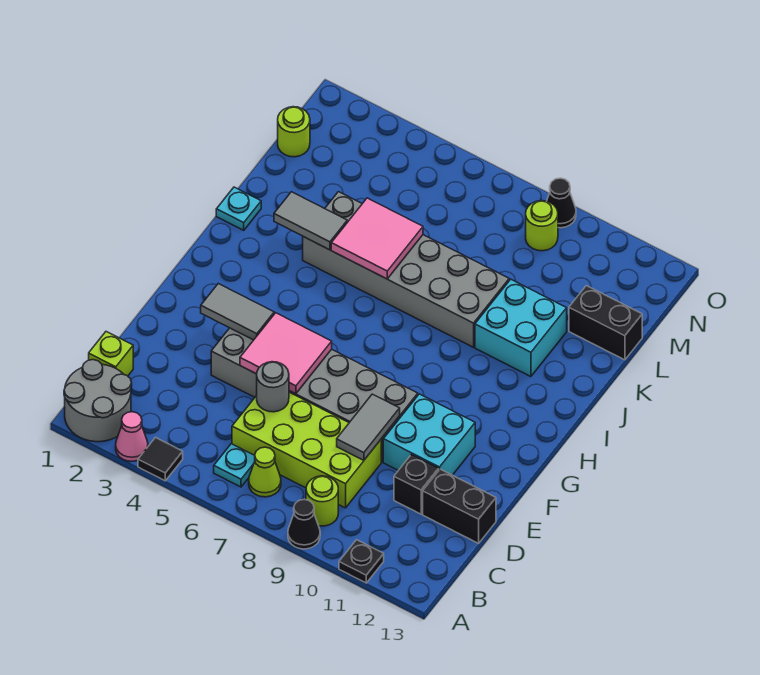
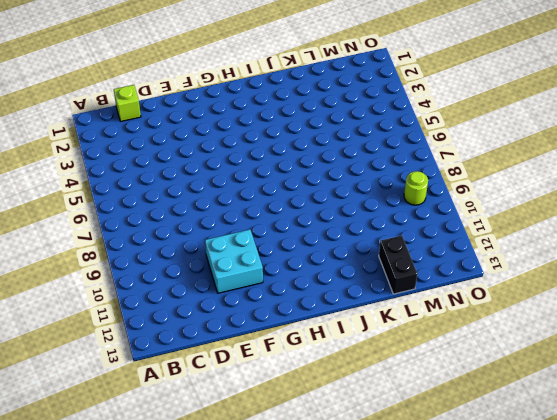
none -> grey 2x2 round brick [64,360,132,442]
none -> pink 1x1 cone [116,412,148,461]
none -> black 1x1 tile [138,437,183,481]

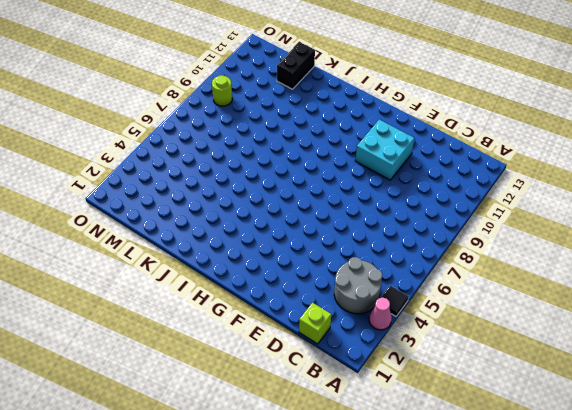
grey 2x2 round brick [334,257,382,314] -> grey 2x2 round brick moved to [64,360,132,442]
none -> black 1x1 cone [288,499,320,549]
none -> black 1x1 plate [339,540,384,583]
none -> cyan 1x1 plate [214,444,255,487]

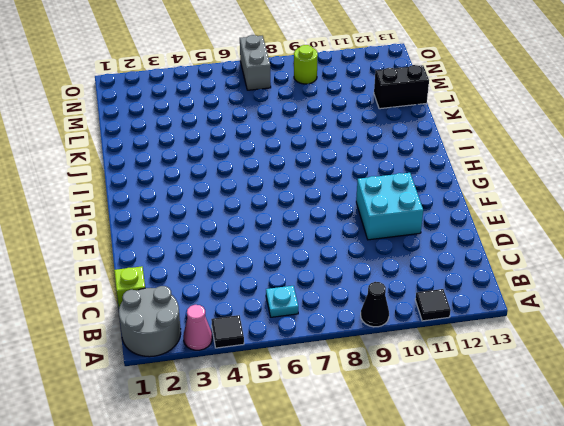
black 1x1 tile [415,289,451,321] -> black 1x1 plate [339,540,384,583]
grey 1x2 brick [240,35,271,90] -> none
none -> lime 1x1 cone [249,447,281,497]
none -> lime 1x1 round brick [306,476,338,526]
none -> lime 2x4 brick [232,392,381,508]

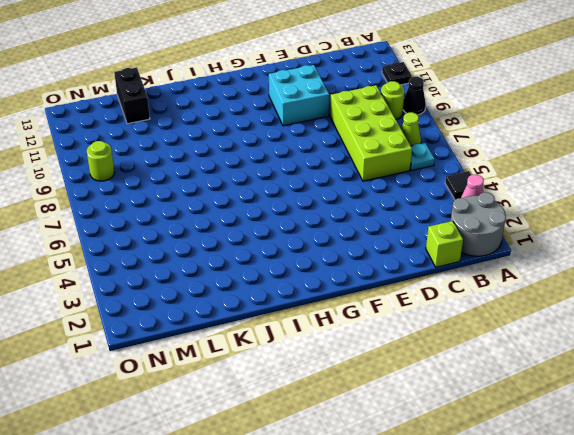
none -> black 1x1 brick [394,455,439,514]
none -> black 1x2 brick [423,469,496,543]
none -> grey 2x6 brick [211,328,418,462]

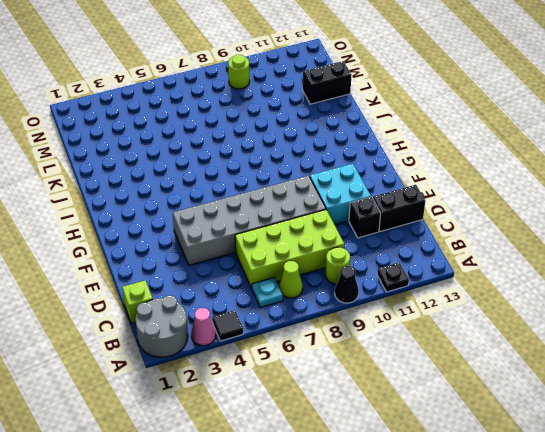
none -> cyan 1x1 plate [216,187,261,230]
none -> grey 2x6 brick [303,192,509,347]
none -> cyan 2x2 brick [475,279,567,377]

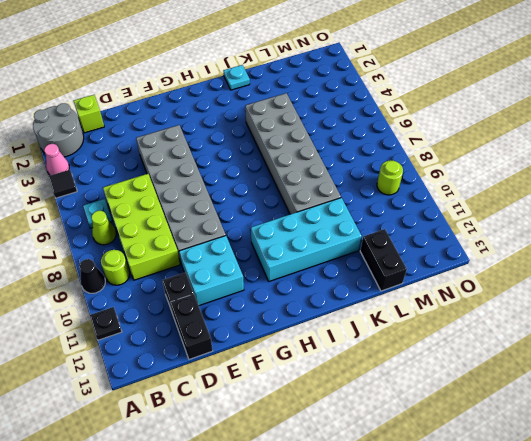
cyan 2x4 brick [251,198,362,281] -> cyan 2x2 brick [475,279,567,377]
none -> lime 1x1 round brick [278,107,310,157]
none -> black 1x1 cone [547,178,576,228]
none -> grey 1x1 round brick [257,362,289,412]

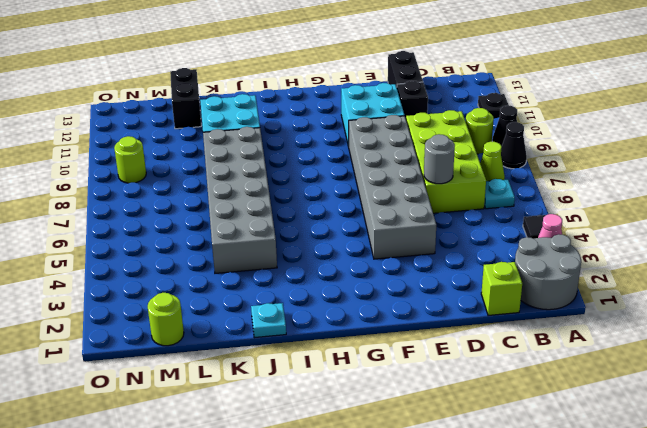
black 1x1 cone [501,122,527,169] -> black 1x1 cone moved to [547,178,576,228]
none -> grey 1x2 tile [337,394,400,460]
none -> pink 2x2 tile [240,313,332,394]
none -> grey 1x2 tile [201,284,274,340]

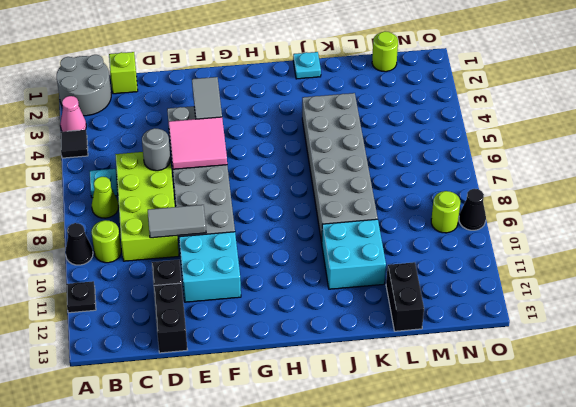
none -> grey 1x2 tile [274,192,347,250]
none -> pink 2x2 tile [331,198,423,279]

